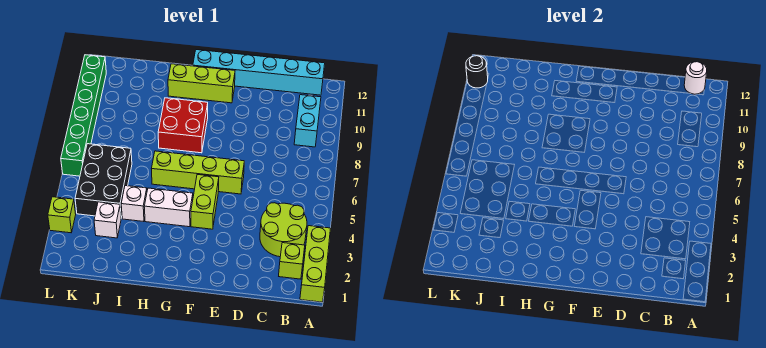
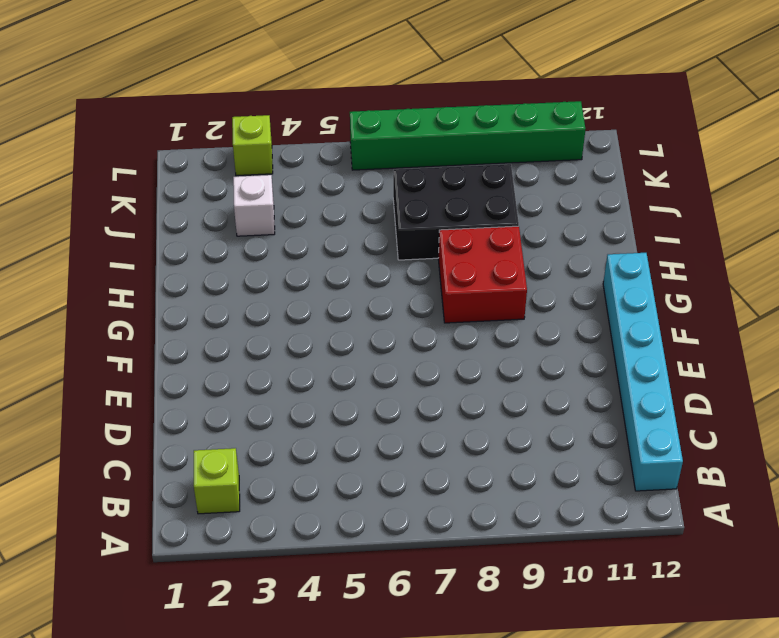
black 2x3 brick [393,164,519,260] -> black 2x3 brick moved to [75,144,132,218]
none -> lime 1x3 brick [300,226,331,302]
none -> lime 2x2 round brick [260,203,307,257]
none -> cyan 1x2 brick [294,95,321,147]

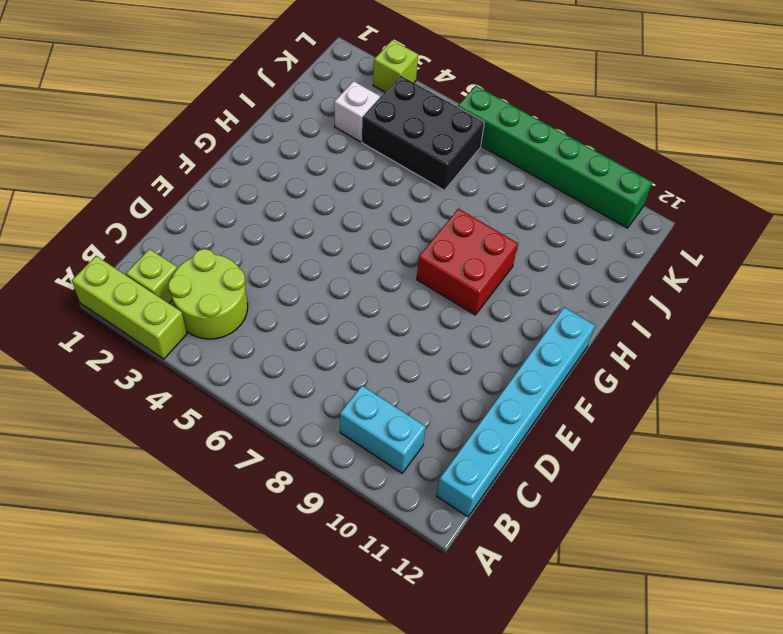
none -> lime 1x4 brick [152,151,244,194]
none -> lime 1x2 brick [191,174,219,229]
none -> lime 1x3 brick [168,64,235,103]

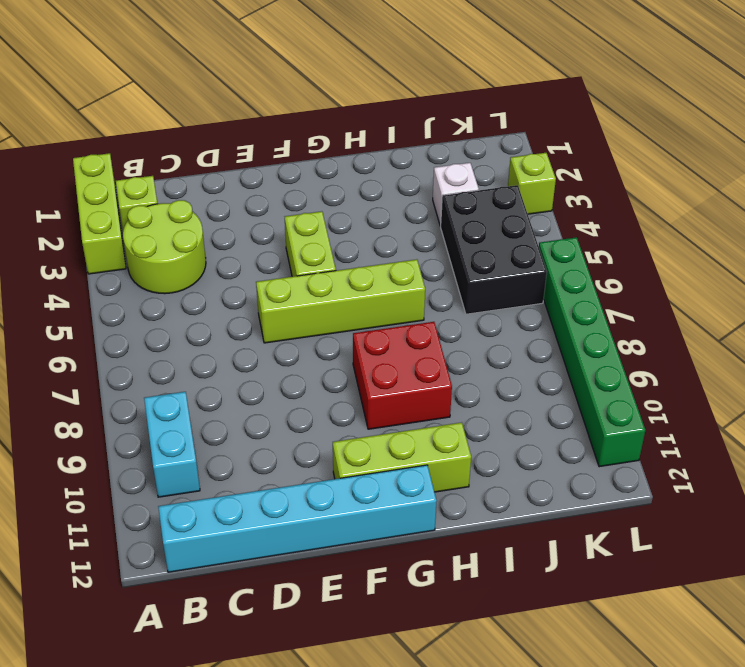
none -> white 1x2 brick [144,188,193,227]
none -> white 1x1 brick [121,186,147,222]
none -> white 1x1 round brick [684,62,707,94]

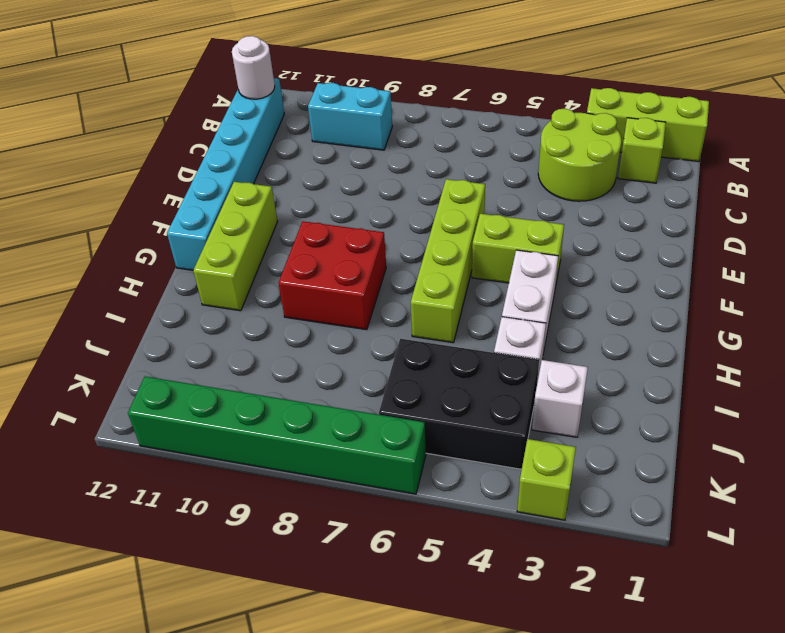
none -> black 1x1 round brick [466,56,488,88]

